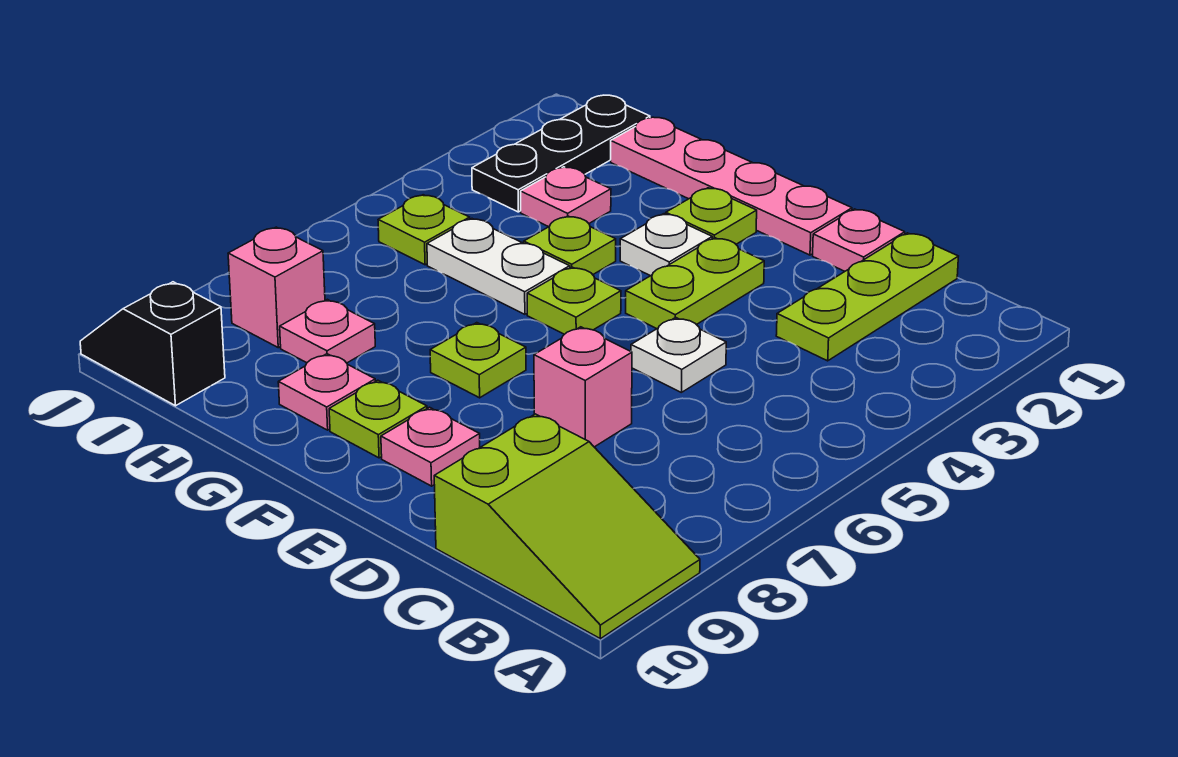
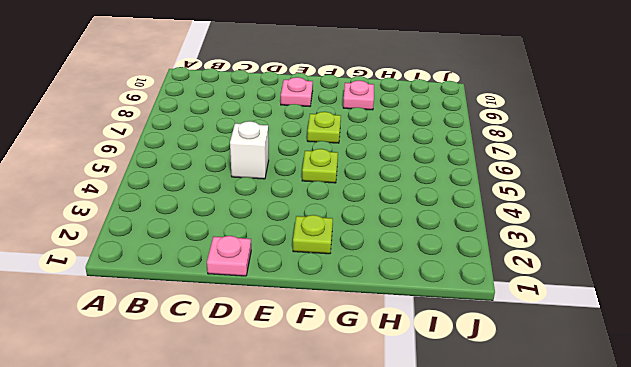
white 1x1 brick [230,121,269,179] -> white 1x1 plate [631,317,726,393]
none -> lime 2x3 slope [434,414,700,639]
none -> lime 1x3 plate [776,233,958,361]
none -> pink 1x1 brick [534,327,632,447]

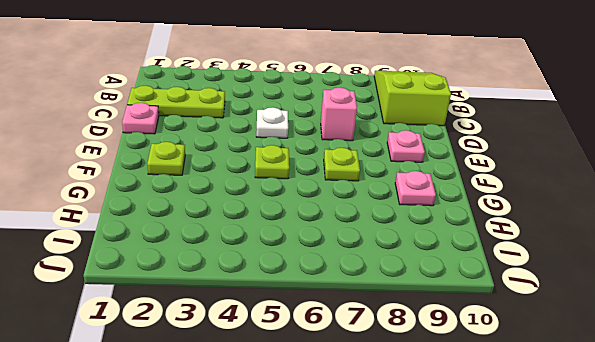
none -> pink 1x4 plate [611,117,852,255]
none -> lime 1x2 plate [626,238,764,329]
none -> white 1x1 plate [620,214,712,276]

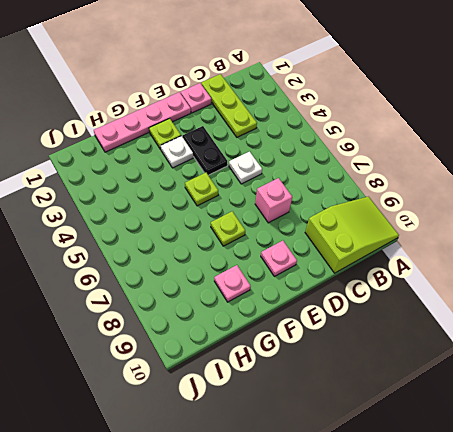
black 1x2 plate [183,126,227,175] -> lime 1x2 plate [626,238,764,329]
none -> lime 1x1 plate [329,380,427,458]
none -> lime 1x1 plate [524,216,616,275]
none -> white 1x2 plate [427,219,570,314]

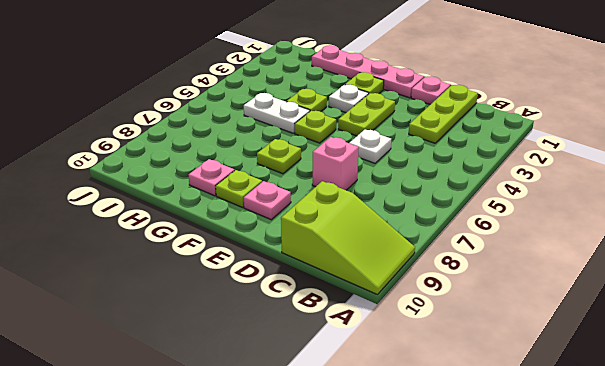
none -> pink 1x1 plate [521,167,611,227]
none -> pink 1x1 plate [280,299,375,363]
none -> black 1x3 plate [472,95,650,212]

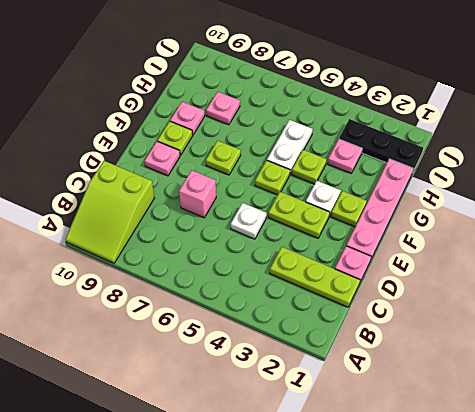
none -> lime 1x1 plate [378,195,470,265]
none -> pink 1x1 brick [228,227,325,348]
none -> black 1x2 slope [80,282,225,406]

